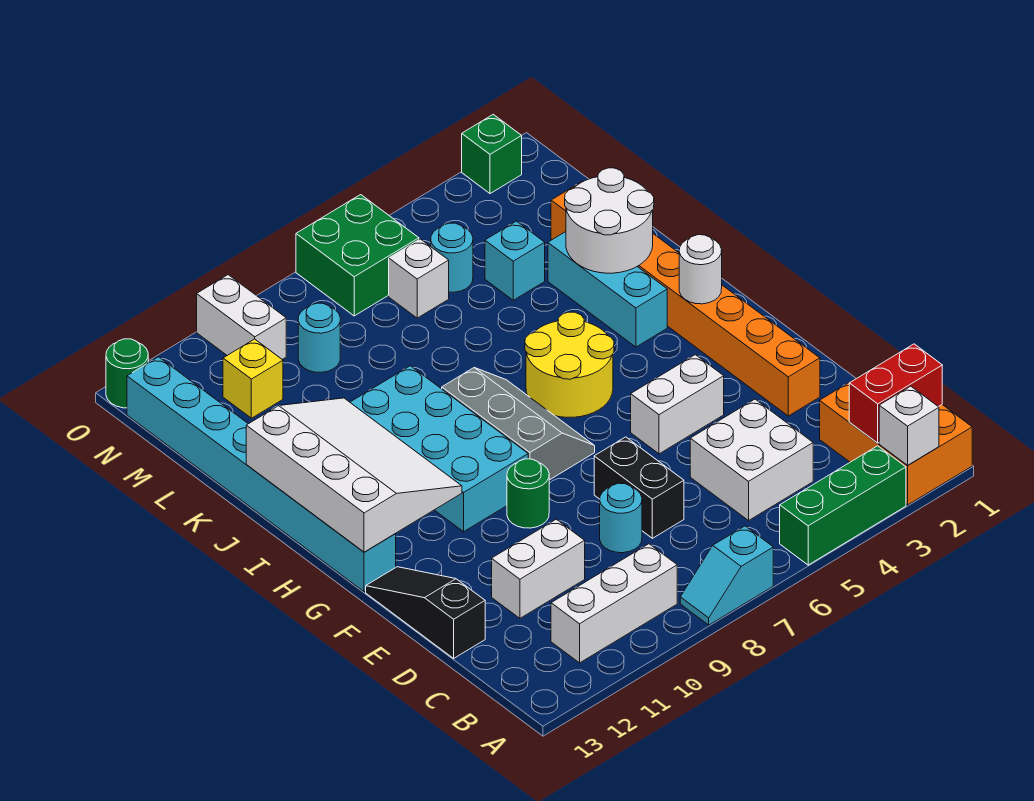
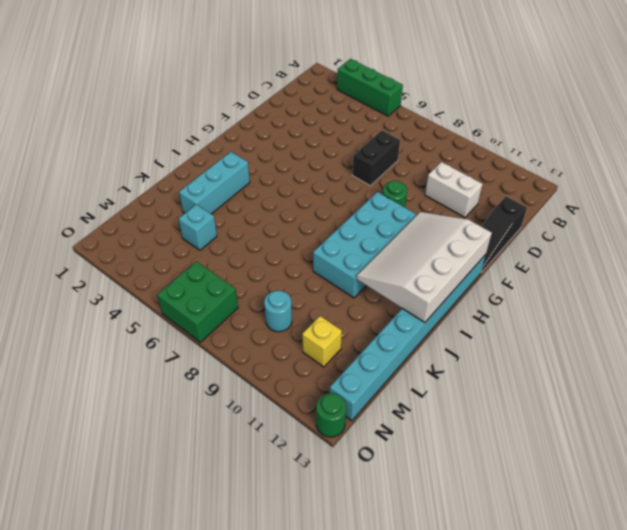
none -> orange 2x3 brick [820,361,972,505]
none -> cyan 1x2 slope [680,526,773,625]
none -> white 1x3 brick [551,544,677,663]
none -> white 2x2 brick [690,399,813,521]

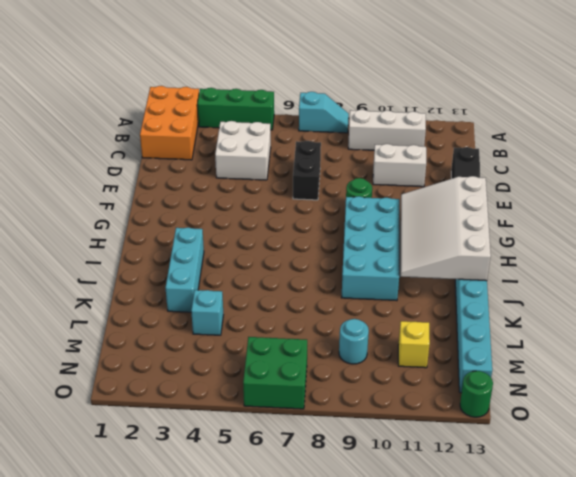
none -> cyan 1x1 round brick [600,483,642,553]
none -> orange 1x8 brick [551,181,820,416]
none -> white 1x2 brick [631,355,724,454]
none -> grey 2x3 slope [442,368,595,480]

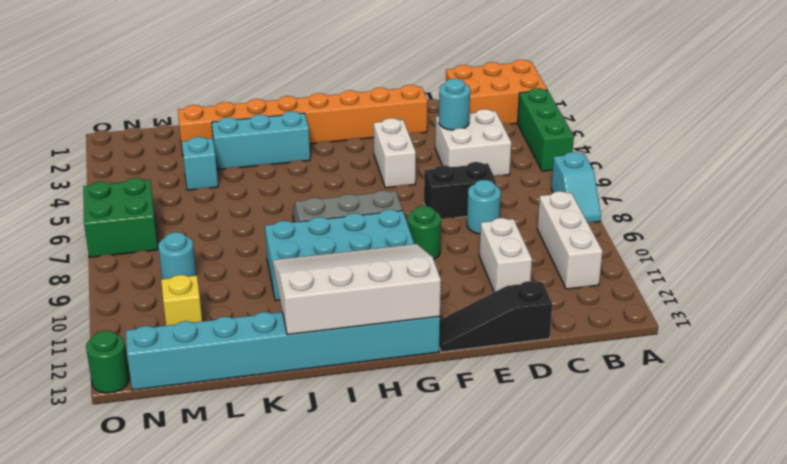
cyan 1x1 round brick [439,79,470,130] -> cyan 1x1 round brick moved to [431,223,473,292]
none -> yellow 2x2 round brick [525,312,614,417]
none -> white 1x1 brick [389,239,449,318]
none -> white 1x2 brick [197,275,286,359]
none -> green 1x1 brick [462,115,522,194]

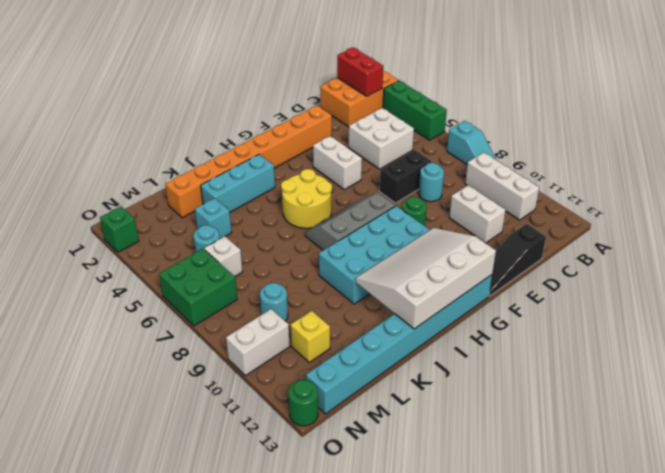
none -> white 1x1 brick [879,386,939,465]
none -> white 1x1 round brick [679,235,722,304]
none -> white 2x2 round brick [565,168,654,273]

